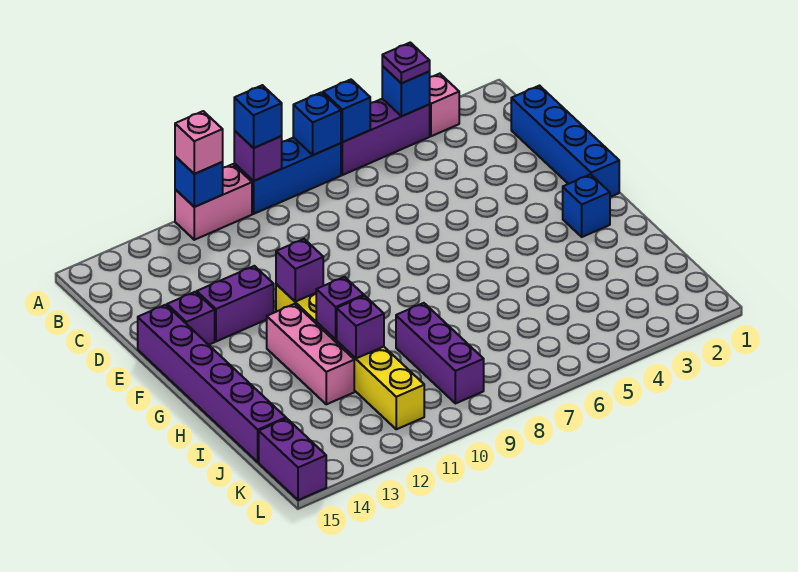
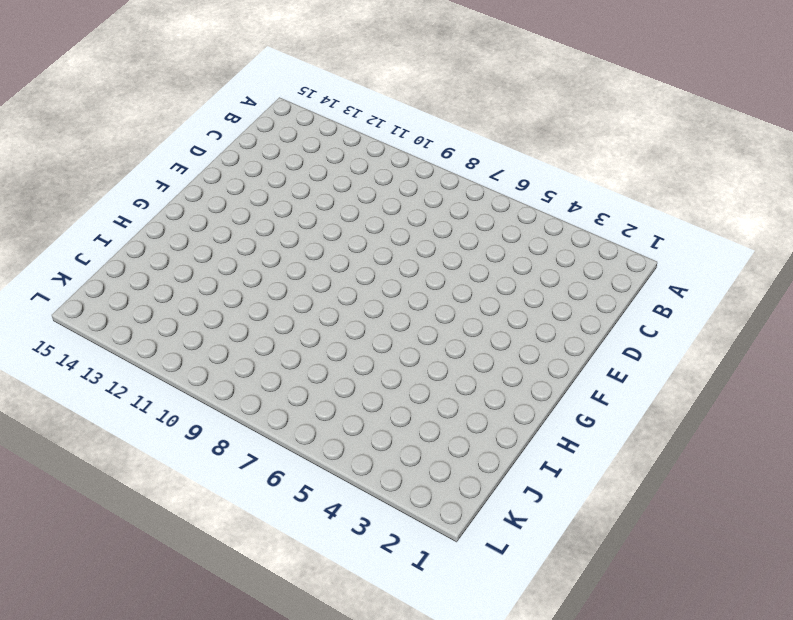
none -> pink 1x1 brick [429,74,459,136]
none -> purple 1x3 brick [341,99,430,175]
none -> blue 1x3 brick [234,138,341,214]

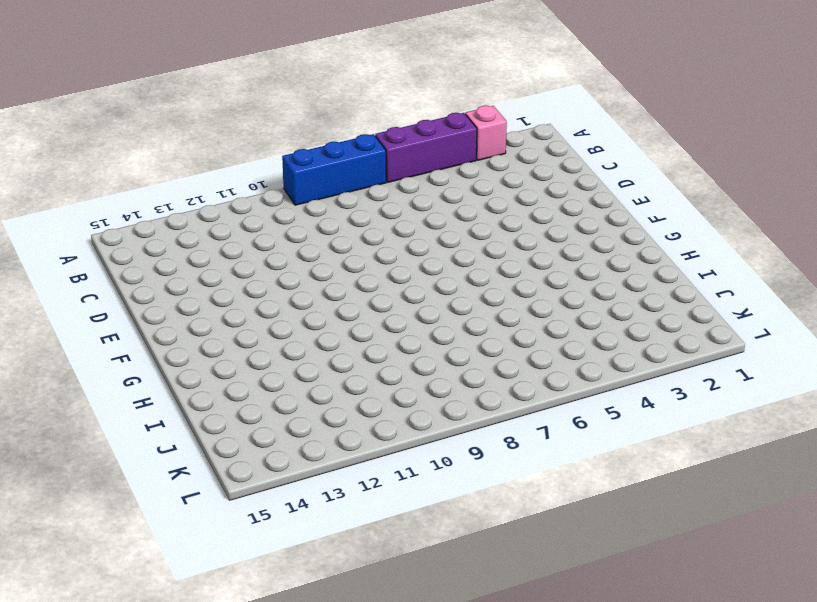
none -> pink 1x2 brick [175,164,252,240]
none -> blue 1x4 brick [511,86,619,197]
none -> purple 1x2 brick [197,266,274,341]

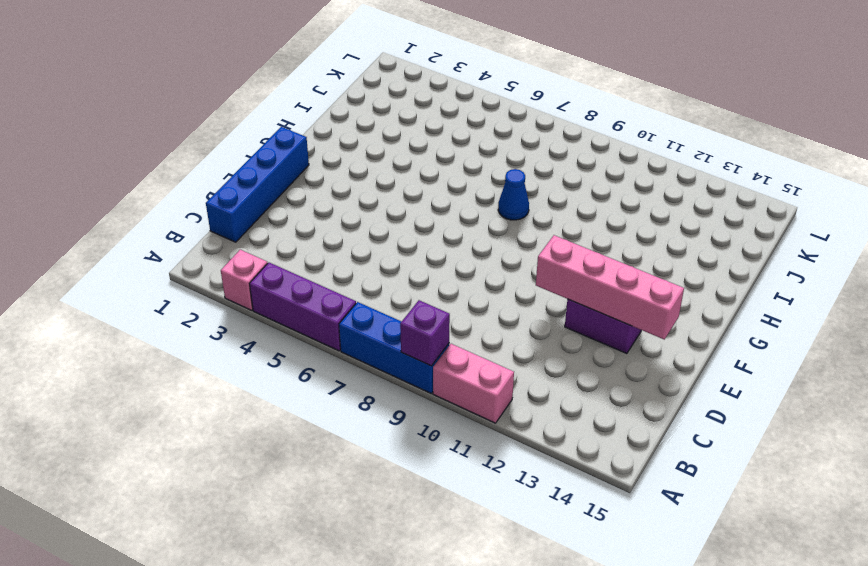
pink 1x4 brick [536,235,684,340] -> none
blue 1x1 cone [498,169,529,220] -> none
none -> purple 1x1 brick [167,292,215,345]
none -> purple 1x6 brick [138,305,286,462]
none -> yellow 1x6 brick [276,284,424,429]

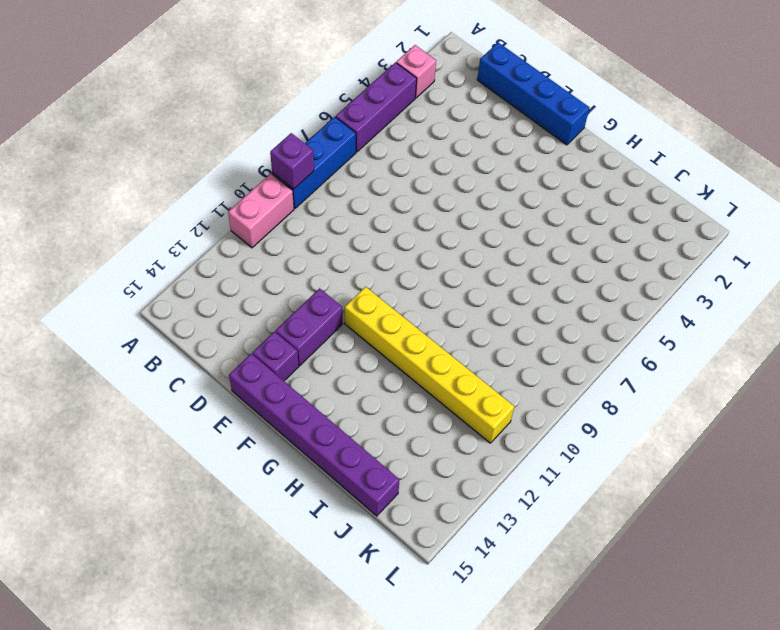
none -> blue 1x1 brick [563,174,610,237]
none -> pink 1x3 brick [267,304,354,404]
none -> purple 1x3 brick [396,303,484,404]

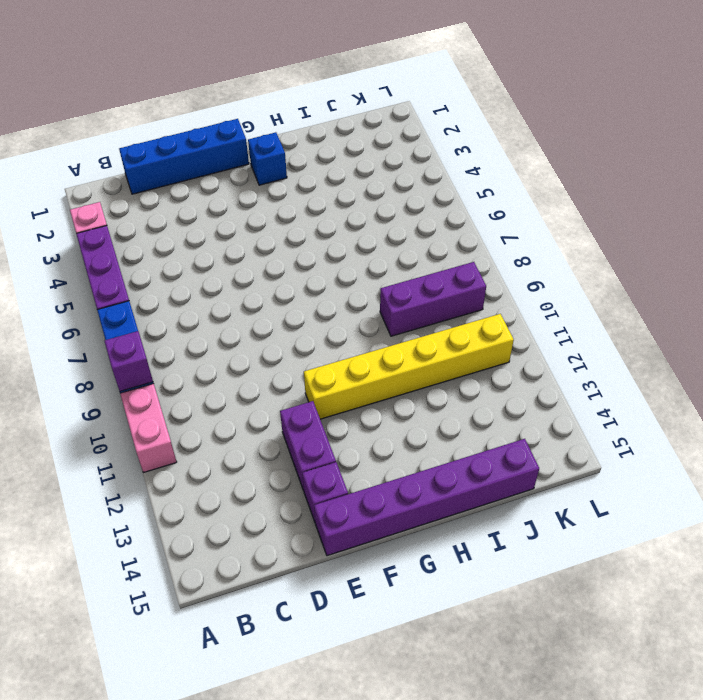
none -> pink 1x3 brick [267,304,354,404]
none -> purple 1x2 brick [259,418,326,500]
none -> blue 1x1 brick [382,66,430,116]

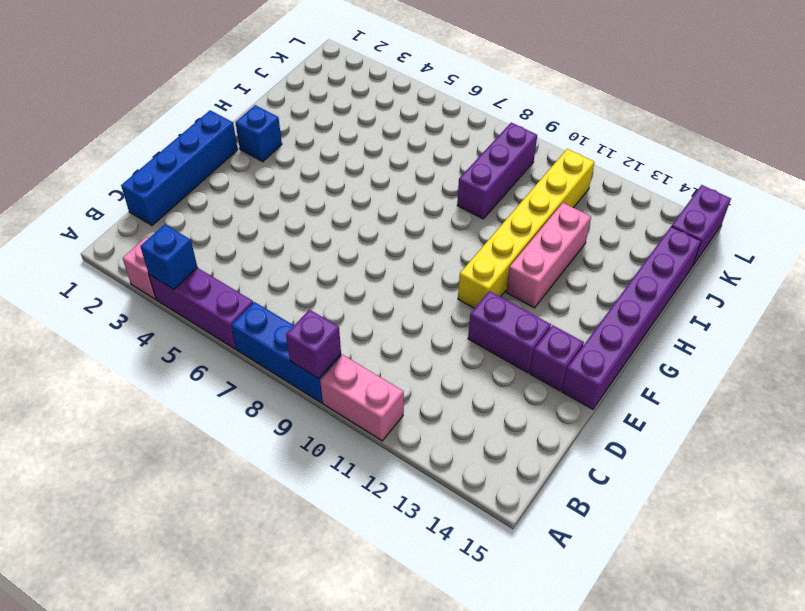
none -> blue 1x1 brick [323,80,370,142]
none -> blue 1x1 brick [293,92,341,155]
none -> blue 1x1 brick [175,157,223,207]

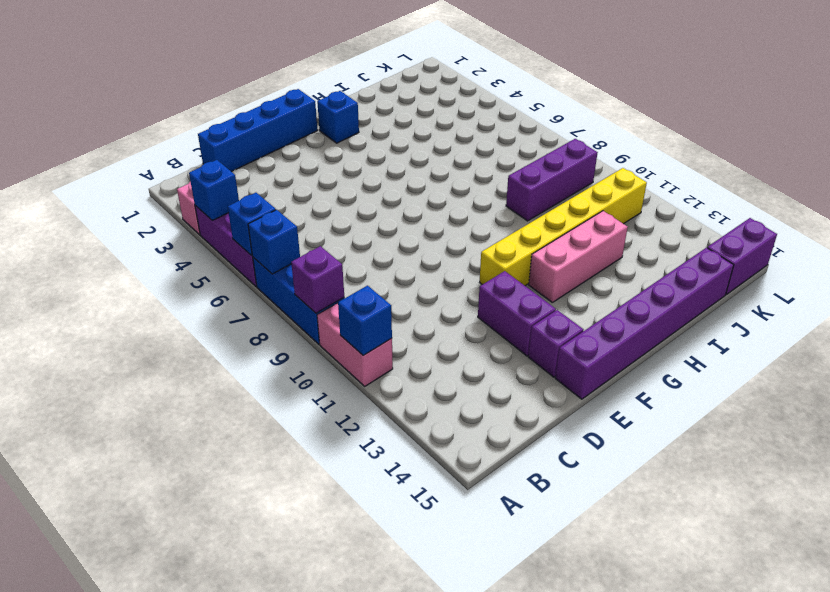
none -> purple 1x1 brick [276,239,323,302]
none -> purple 1x1 brick [316,277,364,340]
none -> purple 1x1 brick [337,296,384,358]

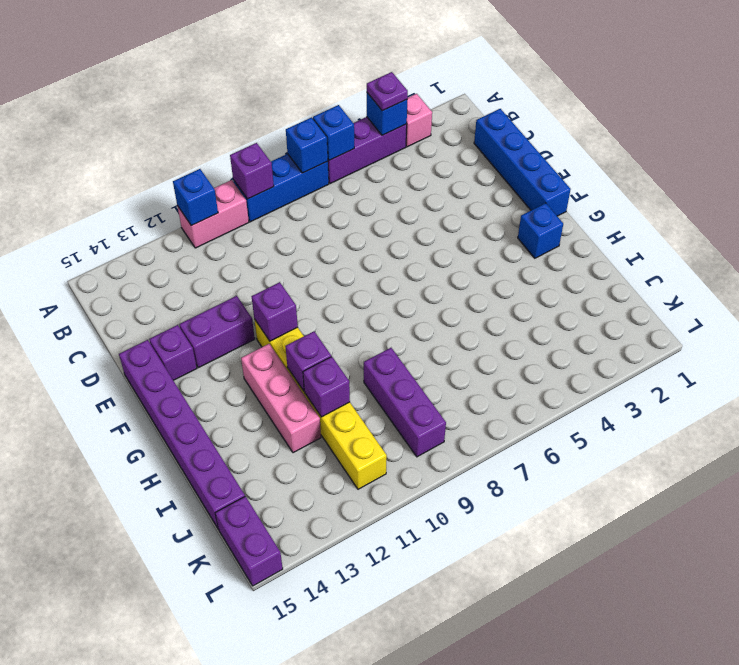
none -> blue 1x1 brick [234,85,282,148]
none -> pink 1x1 brick [175,111,223,174]

